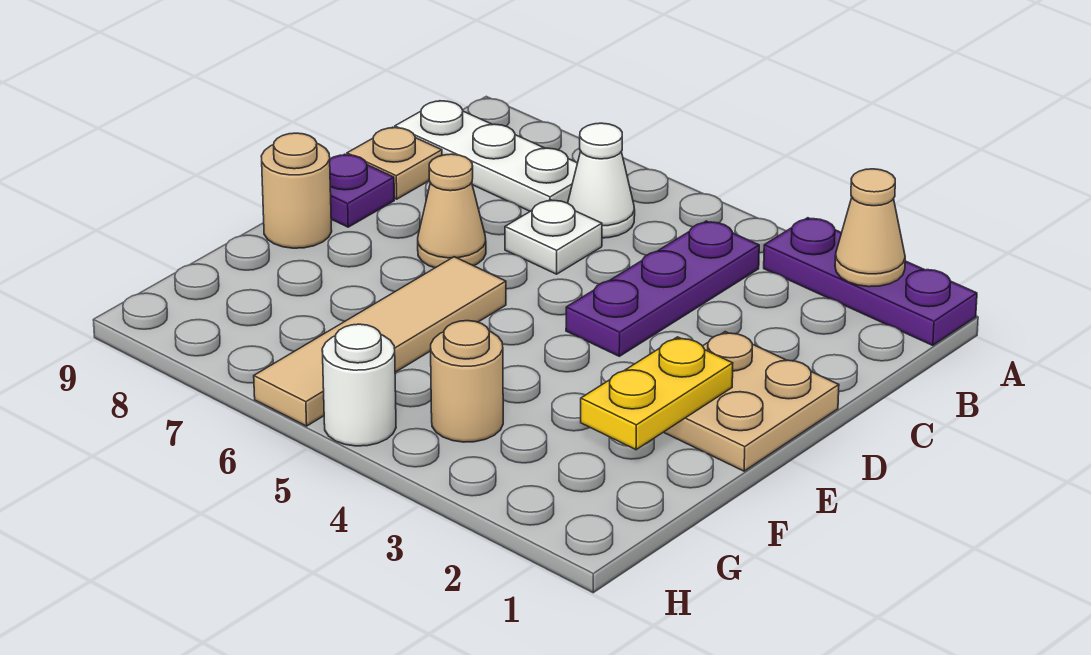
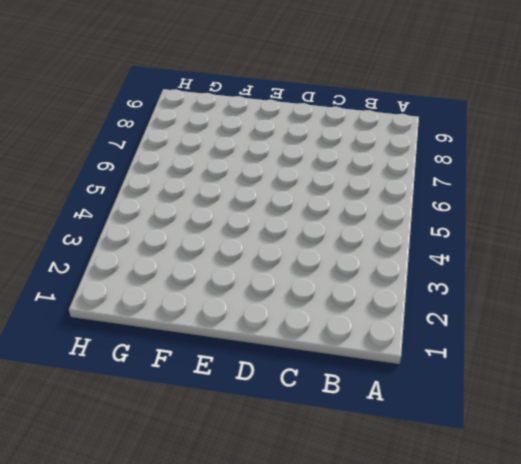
none -> purple 1x3 plate [764,218,977,345]
none -> purple 1x3 plate [566,221,759,356]
none -> white 1x1 cone [568,123,635,238]

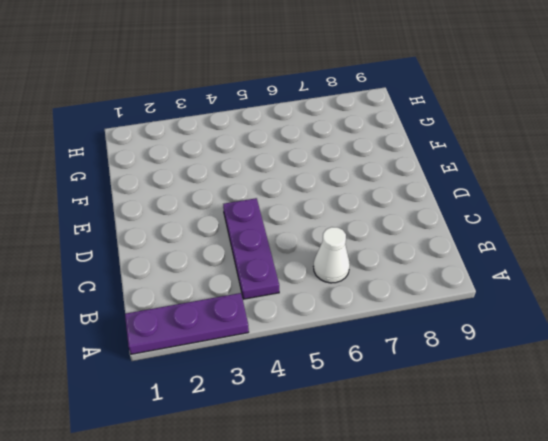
none -> white 1x3 plate [395,101,577,211]
none -> white 1x1 plate [505,200,602,274]
none -> tan 1x1 plate [347,127,442,199]

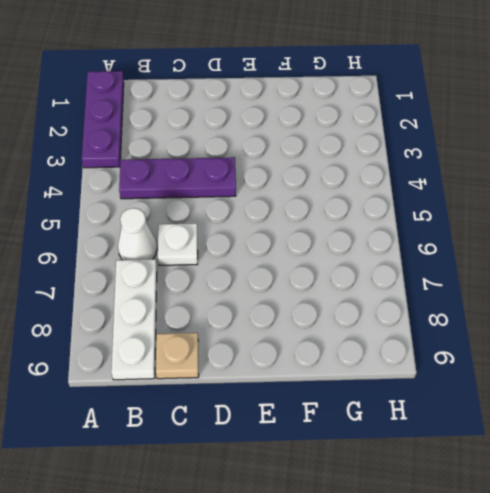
none -> tan 2x2 plate [664,332,839,471]
none -> tan 1x1 cone [418,154,486,268]
none -> purple 1x1 plate [330,154,394,227]

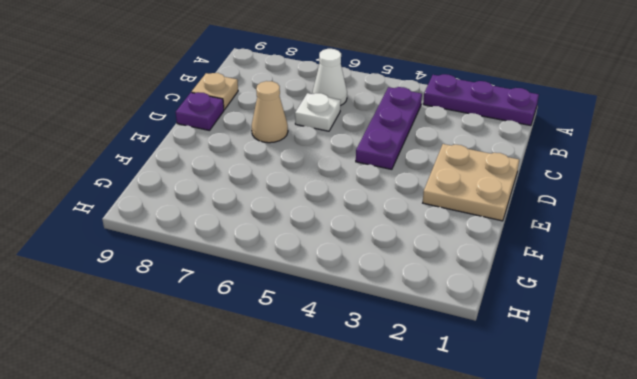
none -> white 1x3 plate [395,101,577,211]
none -> tan 1x4 tile [254,257,506,426]
none -> tan 1x1 round brick [261,133,332,248]

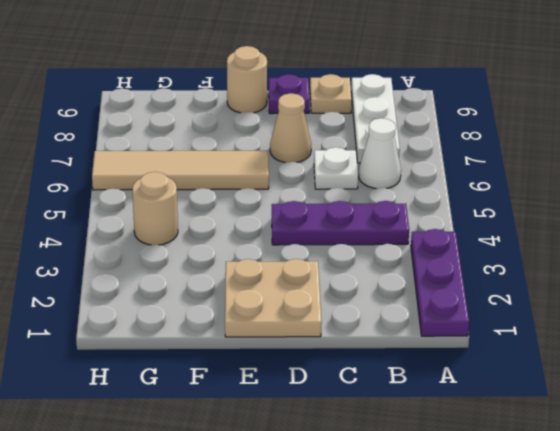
none -> white 1x1 round brick [322,324,396,446]
none -> tan 1x1 cone [835,169,905,287]
none -> yellow 1x2 plate [581,337,733,450]

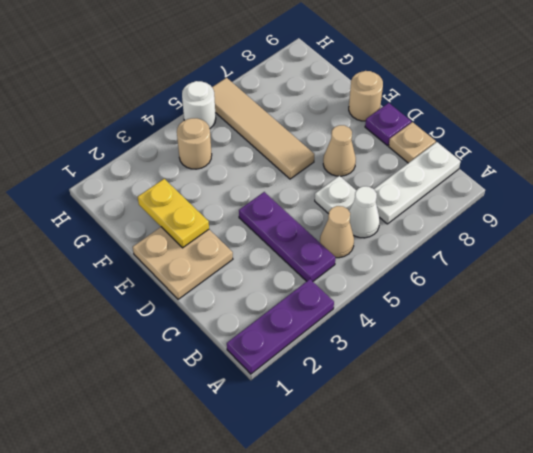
tan 1x1 cone [320,206,354,258] -> tan 1x1 cone moved to [835,169,905,287]

